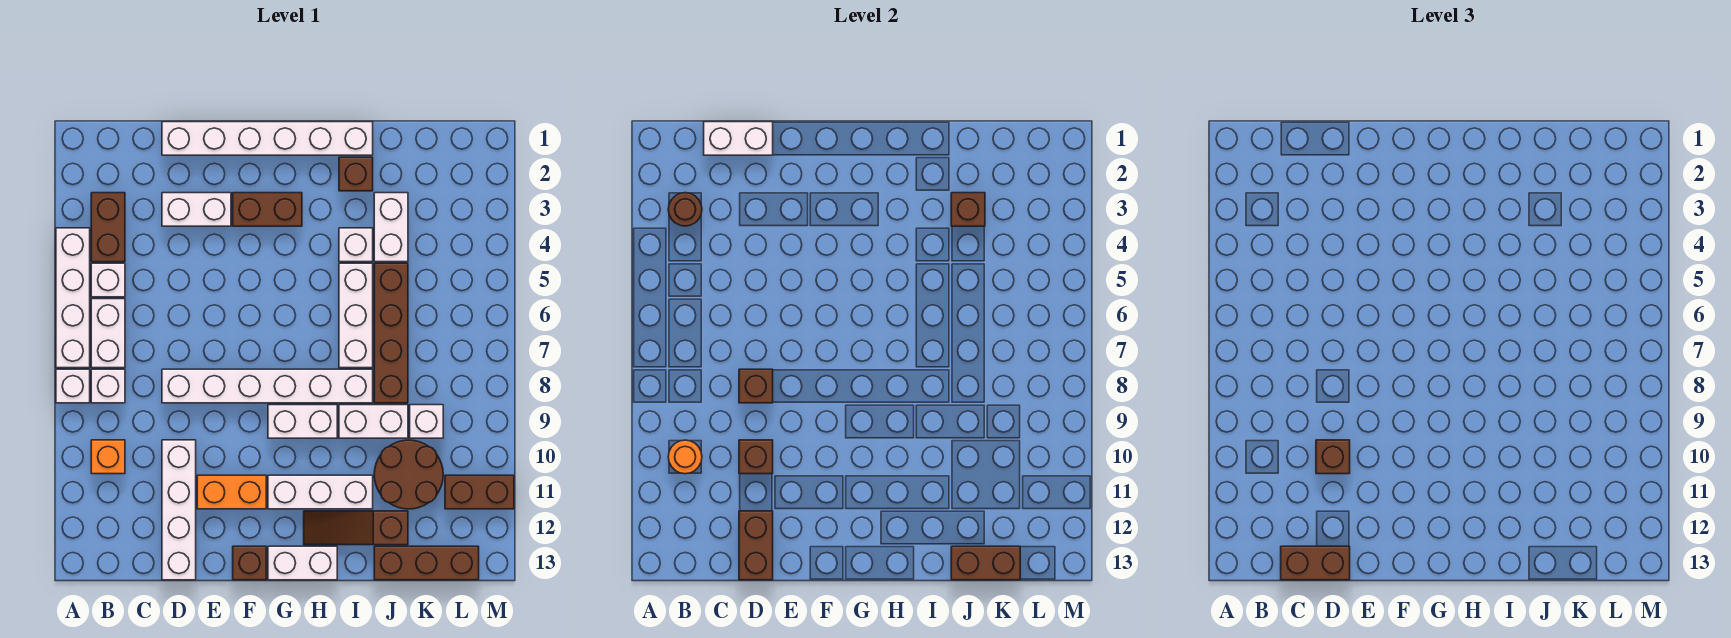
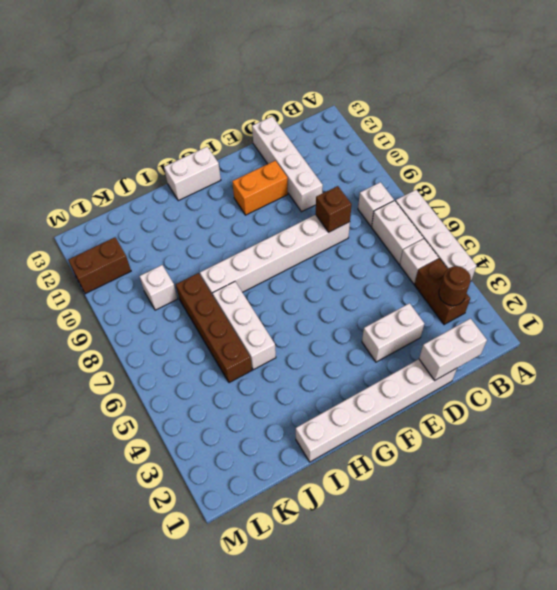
none -> white 1x1 brick [56,369,90,403]
none -> orange 1x1 brick [91,440,125,474]
none -> brown 1x2 brick [233,193,302,226]
none -> brown 1x1 brick [233,546,266,580]

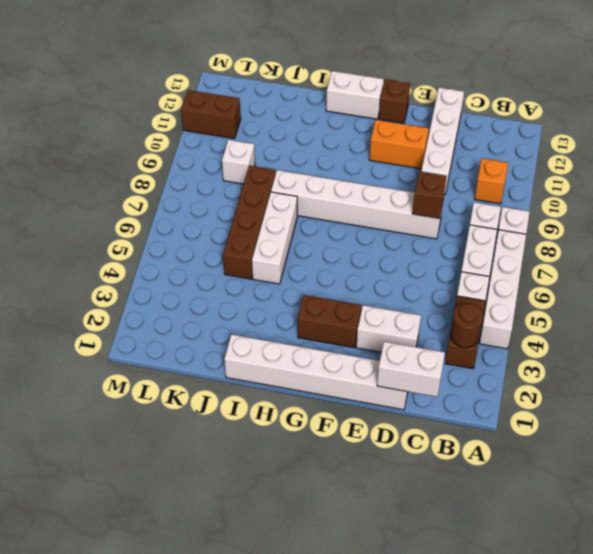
none -> white 1x2 brick [268,405,337,438]
none -> white 1x3 brick [268,475,373,509]
none -> brown 1x3 slope [304,511,408,545]
none -> brown 1x1 brick [339,157,373,191]

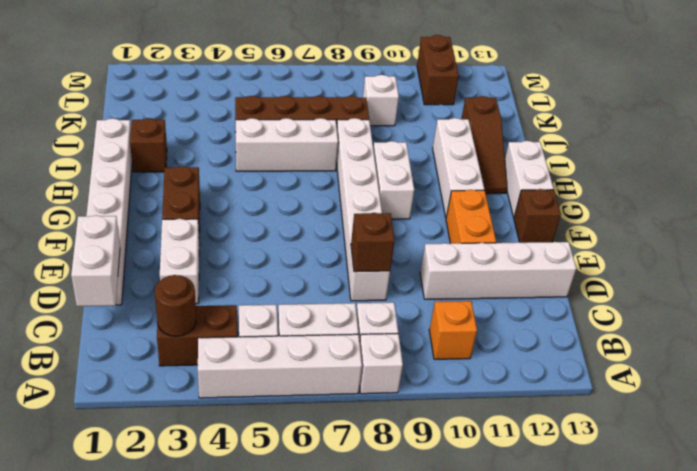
none -> white 1x1 brick [339,228,373,262]
none -> white 1x2 brick [339,405,408,438]
none -> white 1x2 brick [374,193,408,262]
none -> brown 2x2 round brick [374,440,443,509]

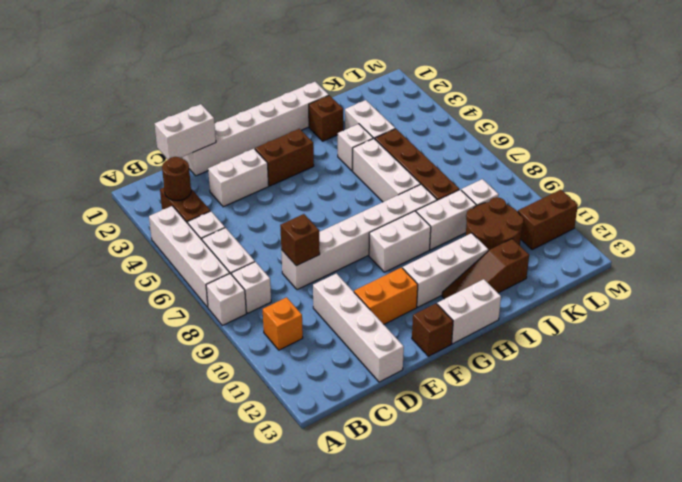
none -> brown 1x3 brick [374,546,479,580]
none -> orange 1x1 round brick [668,440,702,474]
none -> brown 1x1 brick [739,440,773,474]
none -> brown 1x2 brick [739,511,773,580]

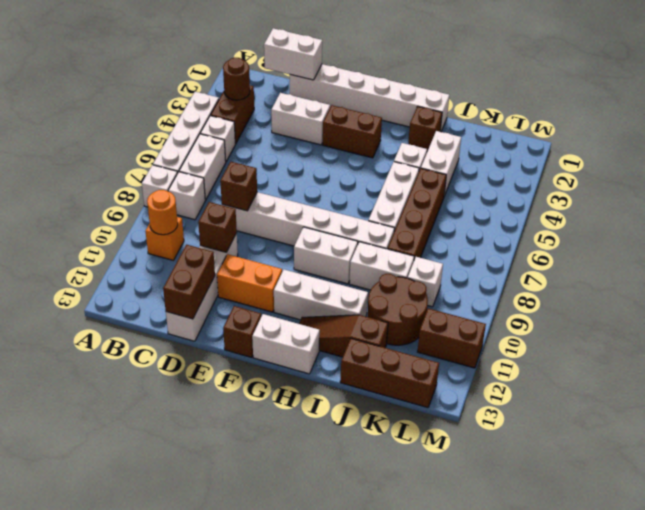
none -> brown 1x1 brick [951,193,985,226]
none -> brown 1x2 brick [951,546,1020,580]
none -> brown 1x2 brick [1281,546,1350,580]
none -> brown 1x1 brick [1316,440,1350,474]

